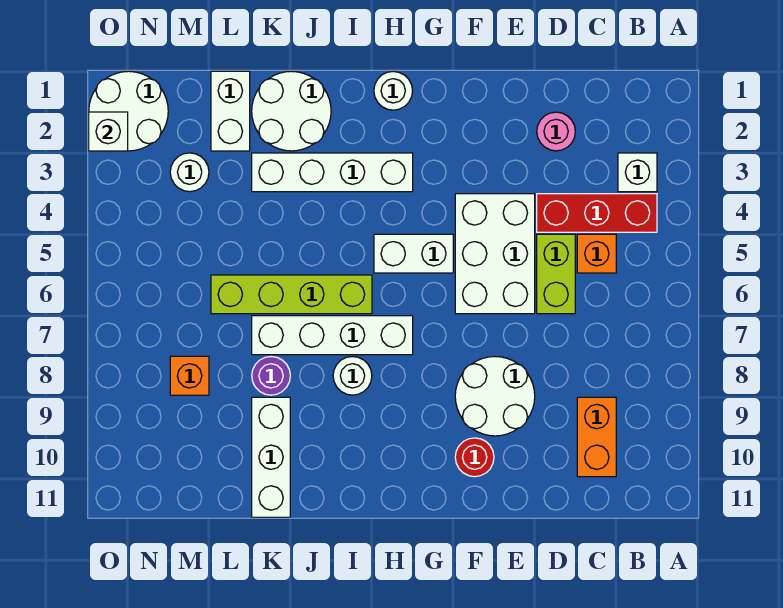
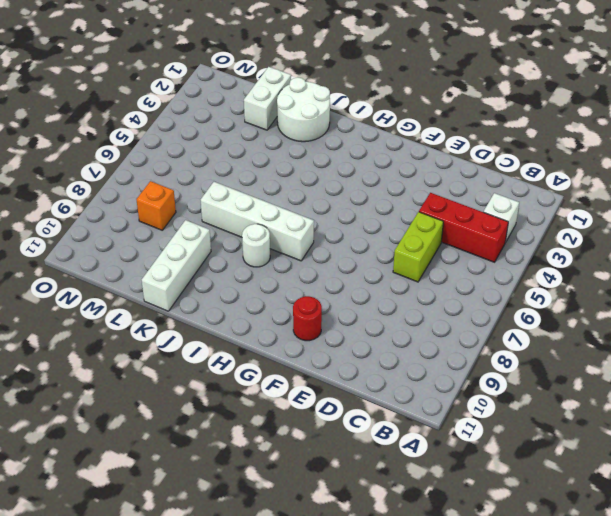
none -> orange 1x1 brick [577,234,616,273]
none -> orange 1x2 brick [577,397,616,477]
none -> pink 1x1 round brick [537,112,575,151]

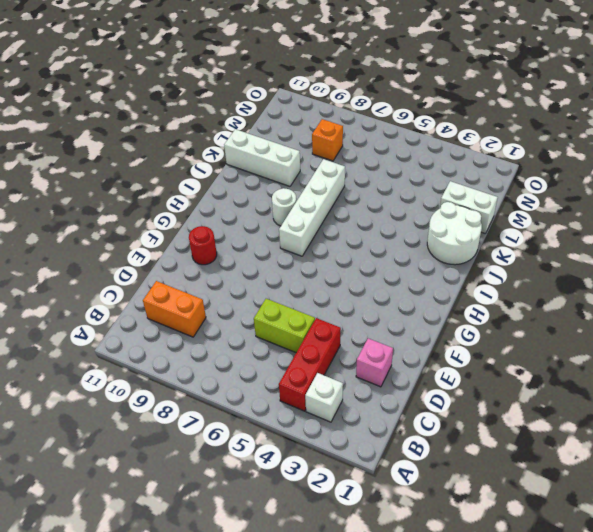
pink 1x1 brick [356,338,393,387] -> pink 1x1 round brick [537,112,575,151]
none -> orange 1x1 brick [577,234,616,273]
none -> white 2x3 brick [455,194,535,314]
none -> white 2x2 round brick [455,357,535,436]

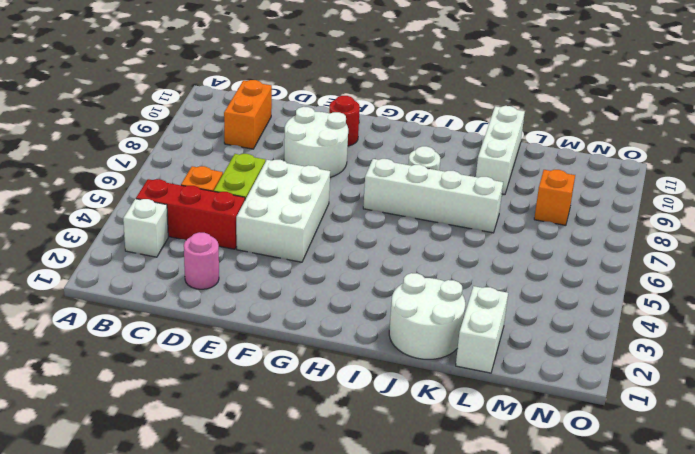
none -> white 1x2 brick [374,234,453,273]
none -> white 1x1 round brick [374,71,413,110]
none -> white 1x4 brick [252,153,413,192]

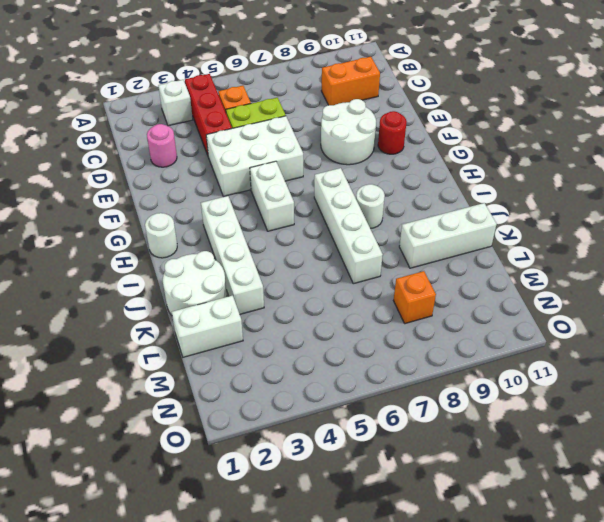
none -> lime 1x4 brick [211,275,372,314]
none -> purple 1x1 round brick [252,357,290,395]
none -> white 1x1 round brick [170,153,209,192]

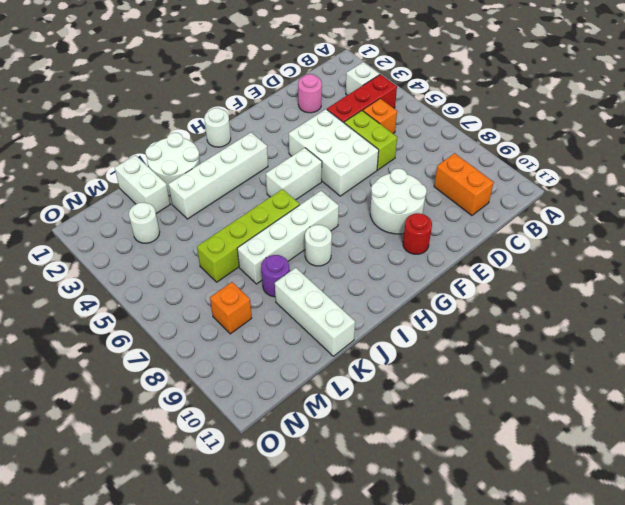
none -> white 2x2 round brick [89,71,168,151]
none -> white 1x1 brick [89,112,128,151]

